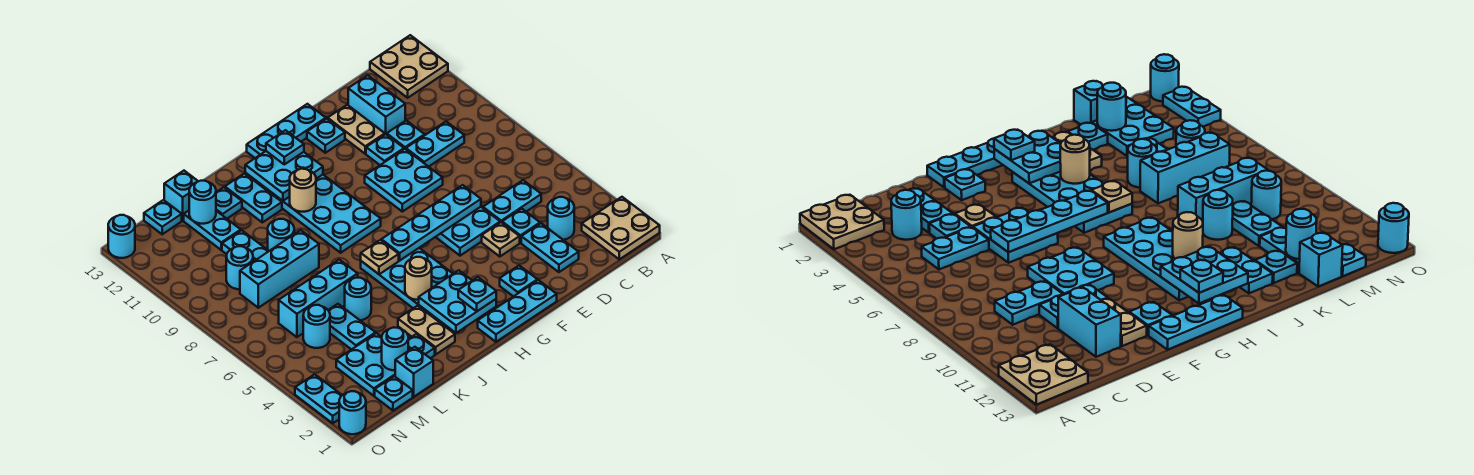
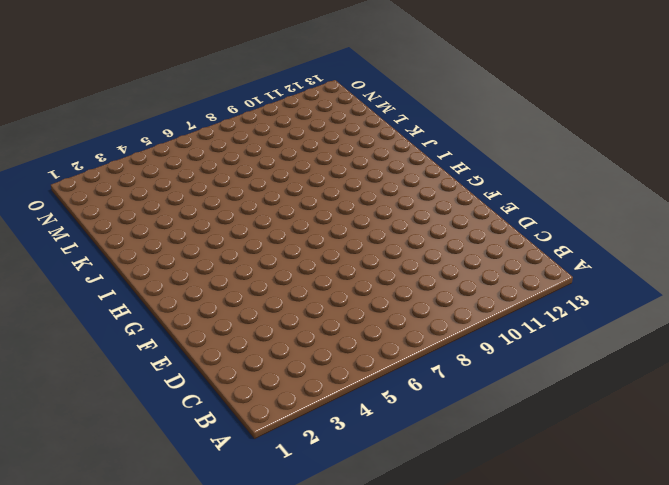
none -> tan 2x2 plate [582,197,660,259]
none -> tan 2x2 plate [370,35,448,98]
none -> cyan 1x1 round brick [548,197,574,240]
none -> cyan 1x2 plate [483,180,541,222]

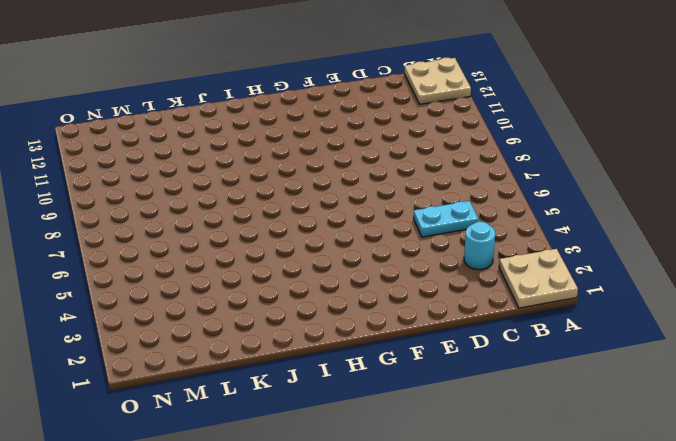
none -> cyan 1x2 plate [406,122,464,167]
none -> cyan 1x2 plate [521,223,579,272]
none -> cyan 1x1 plate [502,209,540,243]
none -> cyan 1x1 plate [387,120,425,149]

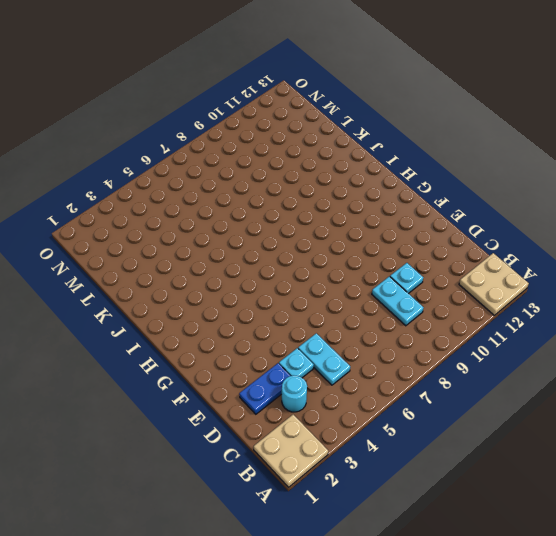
blue 1x2 plate [239,363,290,414] -> cyan 1x2 plate [521,223,579,272]
none -> cyan 1x2 brick [348,75,405,135]
none -> tan 1x1 plate [482,222,520,257]
none -> cyan 2x2 plate [436,207,500,256]
none -> cyan 2x2 plate [365,149,443,212]

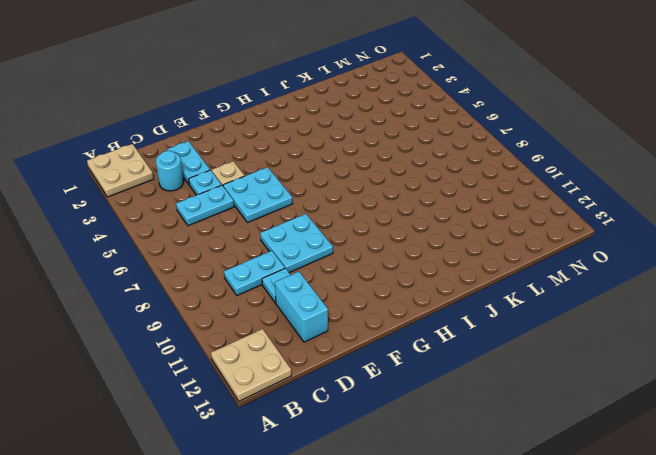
none -> cyan 1x1 plate [366,134,404,165]
none -> tan 1x2 plate [328,105,385,154]
none -> cyan 1x3 plate [478,280,557,342]
none -> cyan 1x1 plate [500,266,537,297]

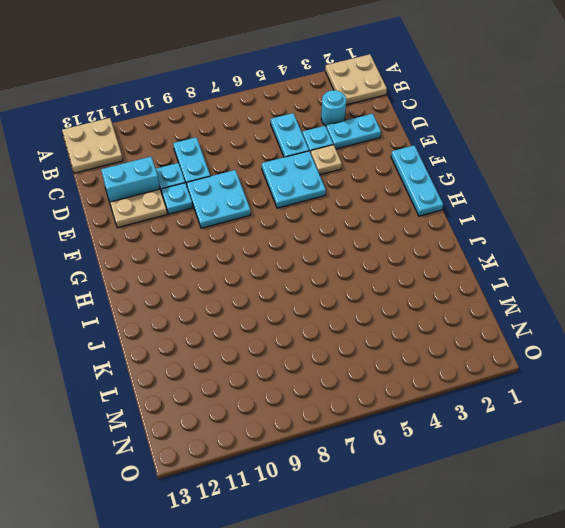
none -> cyan 1x1 plate [500,266,537,297]
none -> cyan 1x1 plate [307,119,345,153]
none -> cyan 1x3 plate [247,104,326,158]
none -> cyan 2x4 plate [361,248,453,324]

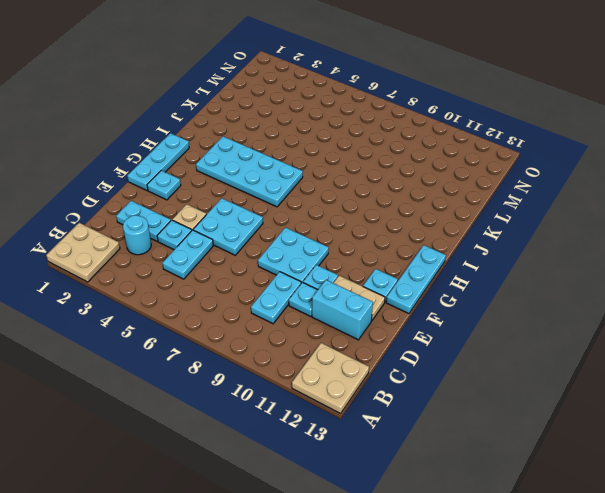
none -> cyan 2x4 plate [265,175,381,253]
none -> tan 1x2 plate [398,306,455,355]
none -> cyan 1x2 plate [225,173,282,222]
none -> cyan 1x1 plate [408,334,435,358]

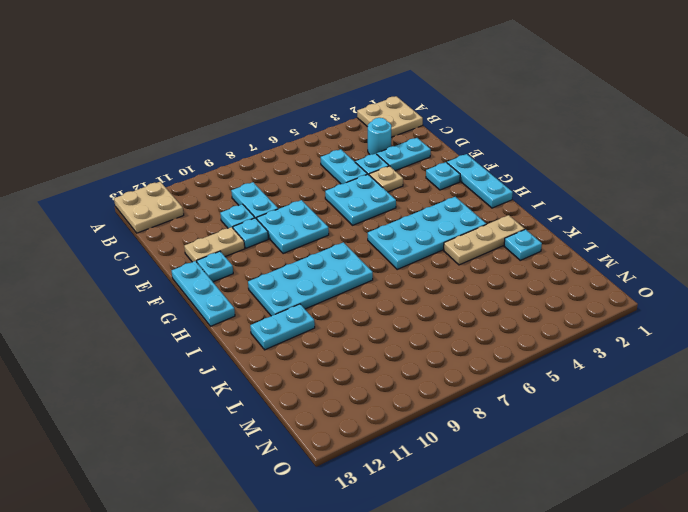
tan 1x3 plate [444,215,525,265] -> tan 1x2 plate [398,306,455,355]
none -> cyan 1x2 brick [348,75,405,135]
none -> cyan 1x1 round brick [345,278,371,320]
none -> cyan 1x3 brick [279,260,358,337]
none -> cyan 1x3 brick [240,230,319,308]

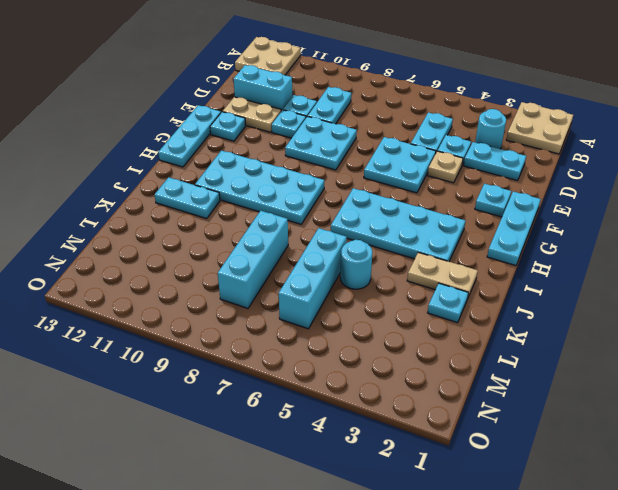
none -> cyan 1x1 round brick [268,219,294,251]
none -> cyan 1x1 plate [216,187,242,219]
none -> cyan 1x1 brick [395,347,433,397]
none -> cyan 2x2 plate [336,333,395,396]

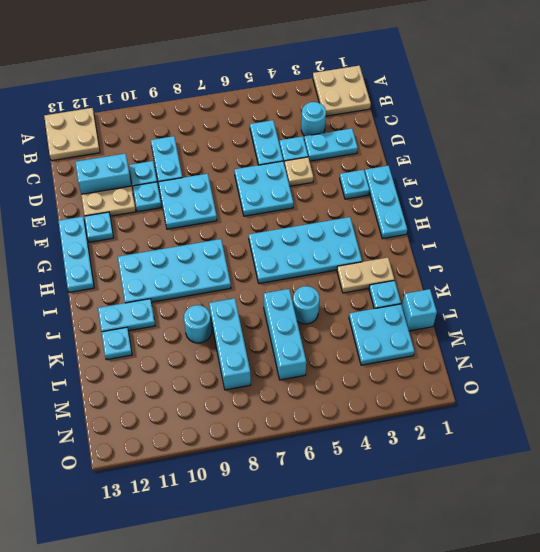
none -> cyan 1x2 plate [328,304,376,350]
none -> cyan 1x2 plate [222,230,269,262]
none -> cyan 1x2 plate [184,211,241,250]
none -> cyan 1x1 brick [164,171,198,220]

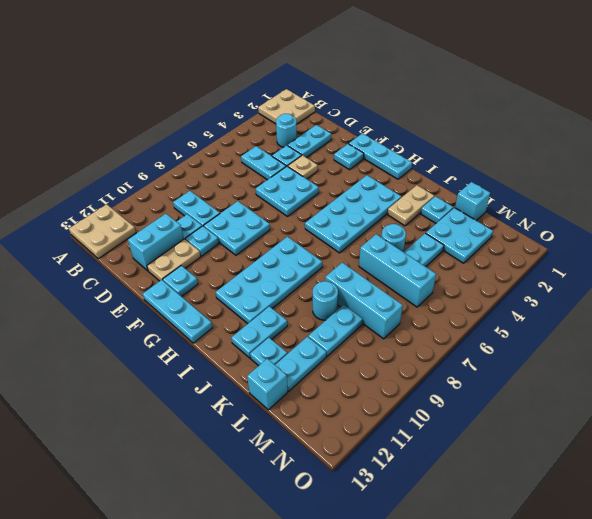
none -> cyan 1x1 plate [375,376,413,411]
none -> cyan 1x1 round brick [303,305,330,348]
none -> cyan 1x1 round brick [226,246,253,289]
none -> cyan 1x1 plate [144,200,182,234]

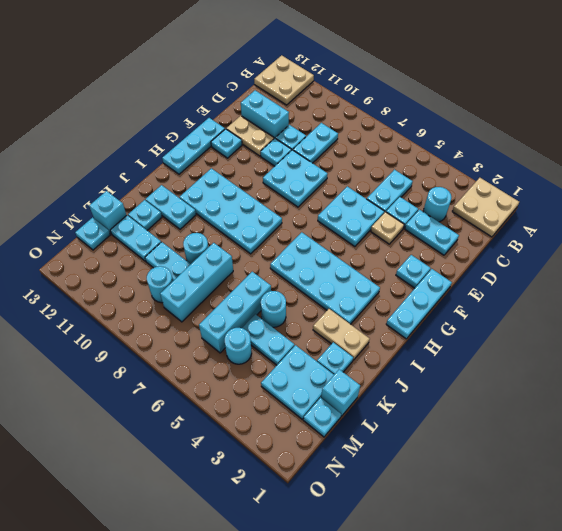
none -> cyan 1x1 round brick [339,391,366,434]
none -> cyan 1x2 plate [295,374,342,423]
none -> cyan 1x1 round brick [108,215,135,258]
none -> cyan 1x4 plate [381,185,481,260]

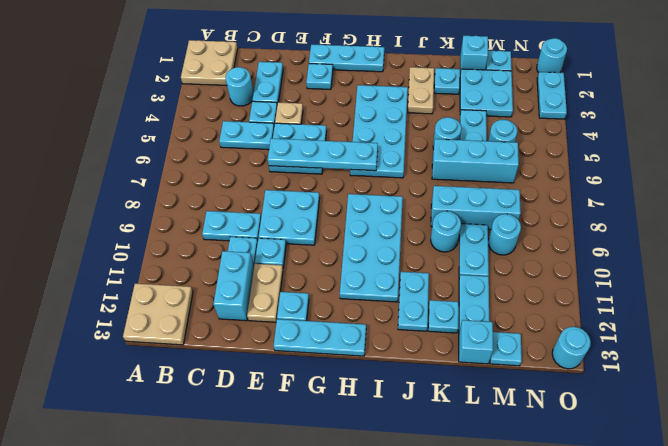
none -> cyan 2x2 plate [419,270,496,333]
none -> cyan 2x2 plate [245,151,323,201]
none -> tan 1x1 round brick [405,257,432,300]
none -> tan 1x1 plate [361,240,399,274]

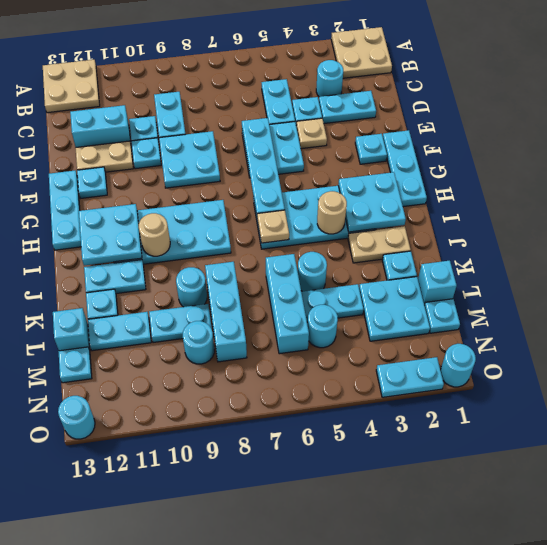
none -> cyan 1x1 round brick [382,327,408,370]
none -> cyan 1x1 round brick [189,181,216,224]
none -> cyan 1x1 plate [458,277,496,312]
none -> cyan 1x1 plate [266,130,304,164]

